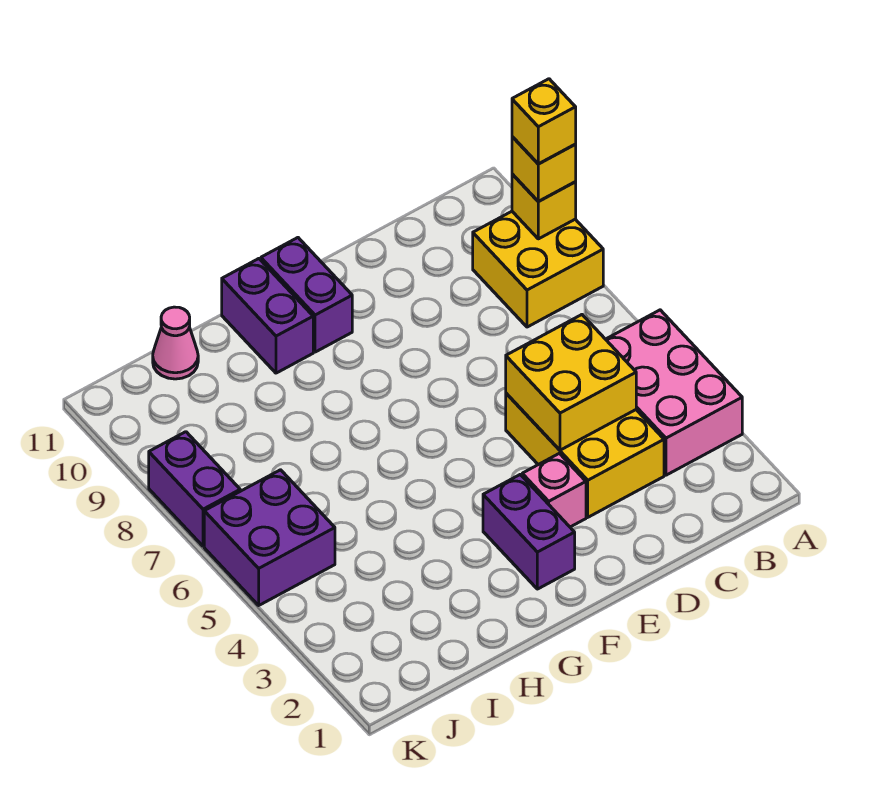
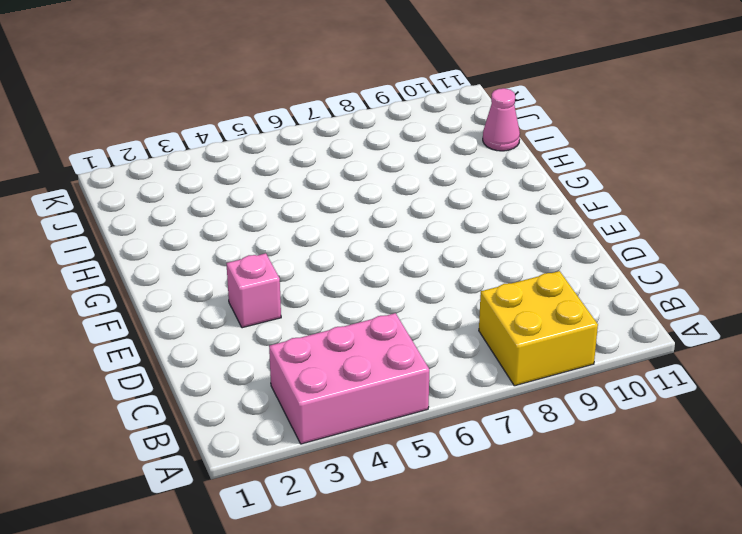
none -> yellow 2x3 brick [506,393,664,517]
none -> purple 1x2 brick [483,474,575,589]
none -> purple 1x2 brick [261,238,352,352]

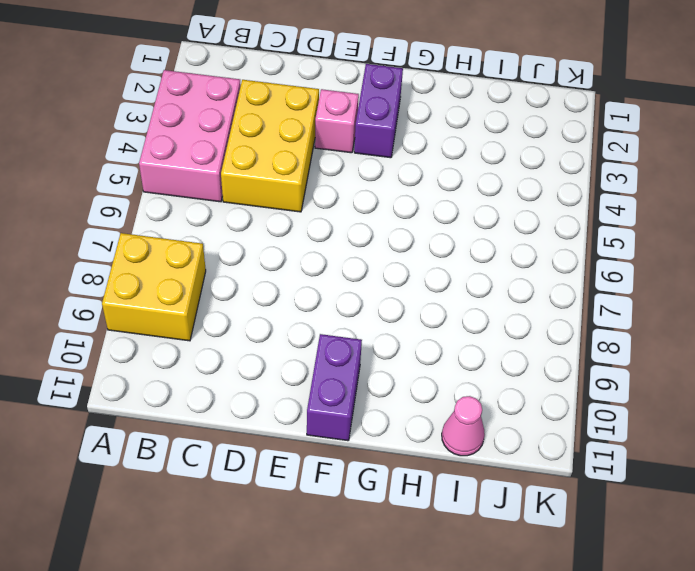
none -> purple 1x2 brick [222,259,313,373]
none -> purple 2x2 brick [204,470,335,605]
none -> purple 1x2 brick [149,432,240,546]

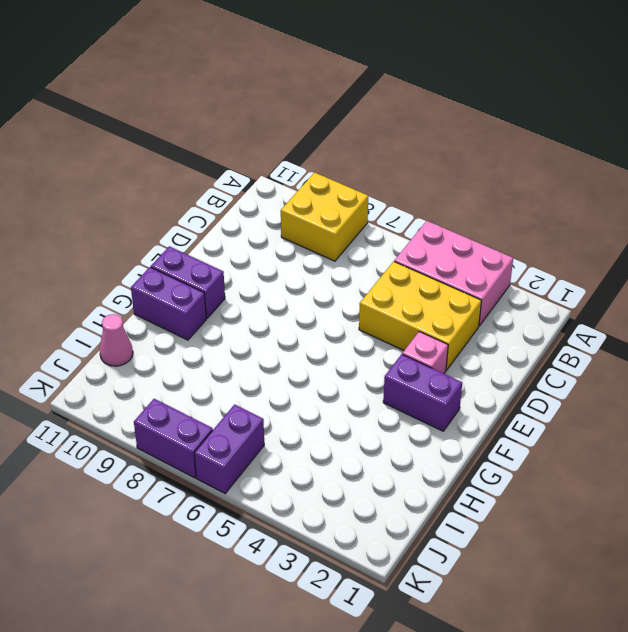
purple 1x2 brick [194,404,264,493] -> purple 2x2 brick [204,470,335,605]
none -> yellow 1x1 brick [512,174,576,239]
none -> yellow 2x2 brick [506,315,636,450]
none -> yellow 1x1 brick [512,137,576,201]

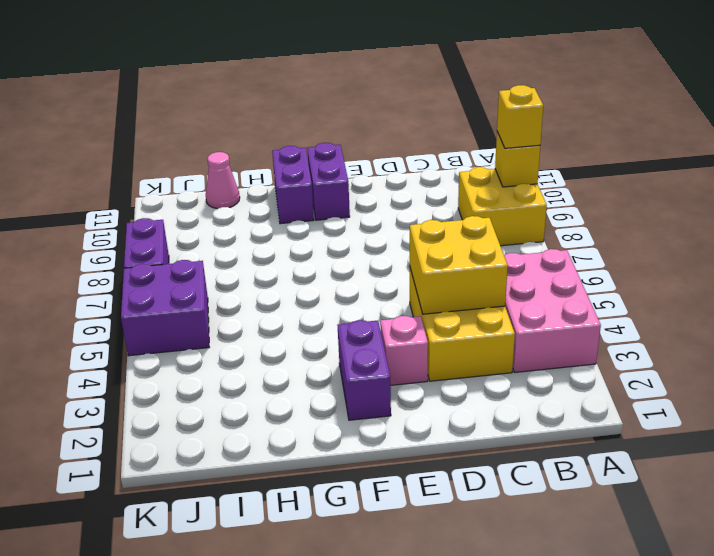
none -> yellow 1x1 brick [512,79,576,164]

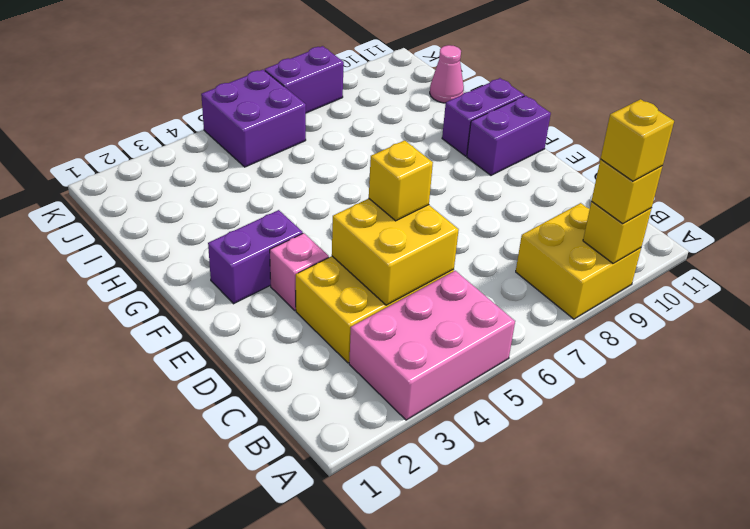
yellow 1x1 brick [369,140,433,221] -> none

